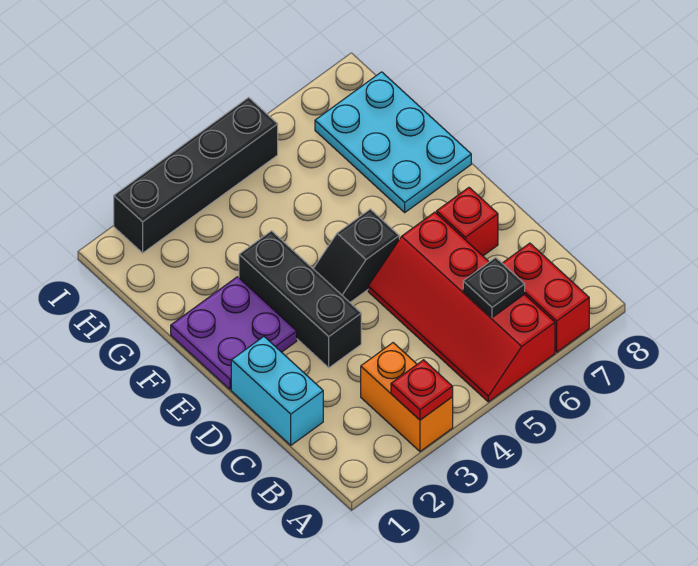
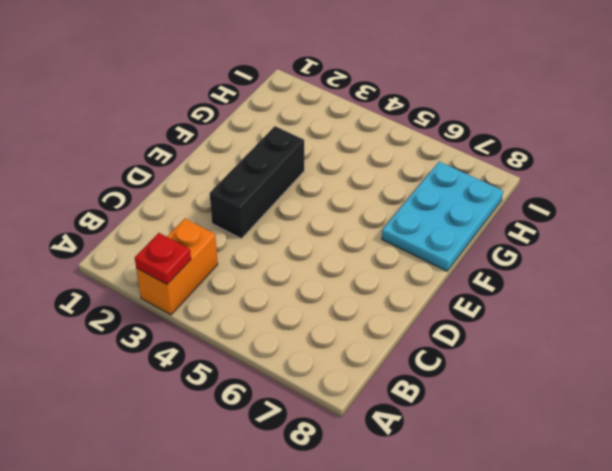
none -> red 2x4 slope [368,212,555,402]
none -> red 1x2 brick [502,243,589,352]
none -> cyan 1x2 brick [231,337,323,445]

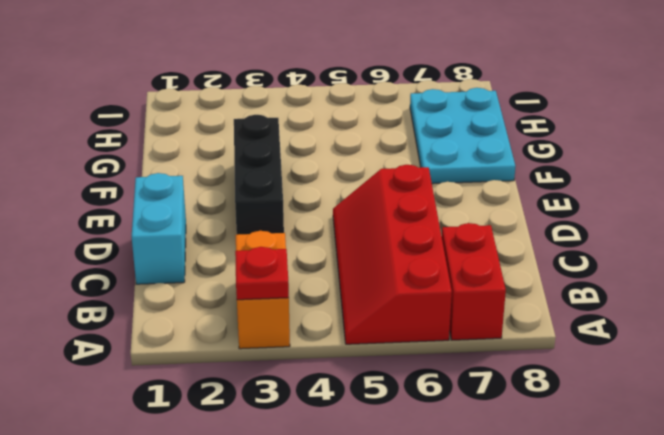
none -> red 1x1 brick [437,188,498,256]
none -> purple 2x2 plate [171,277,297,389]
none -> black 1x2 slope [313,209,399,302]

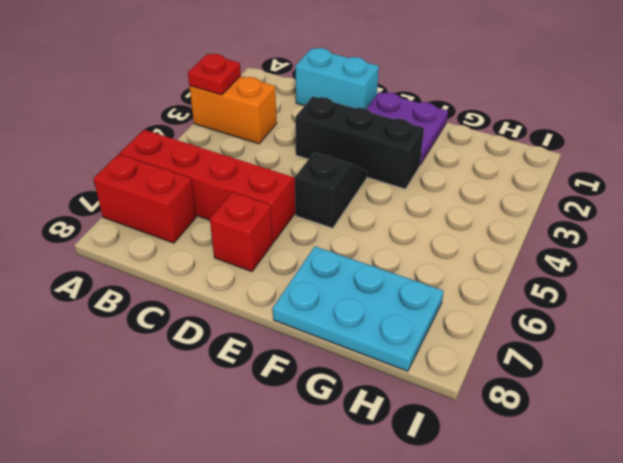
none -> black 1x4 brick [114,97,278,253]
none -> black 1x1 plate [463,257,525,317]

